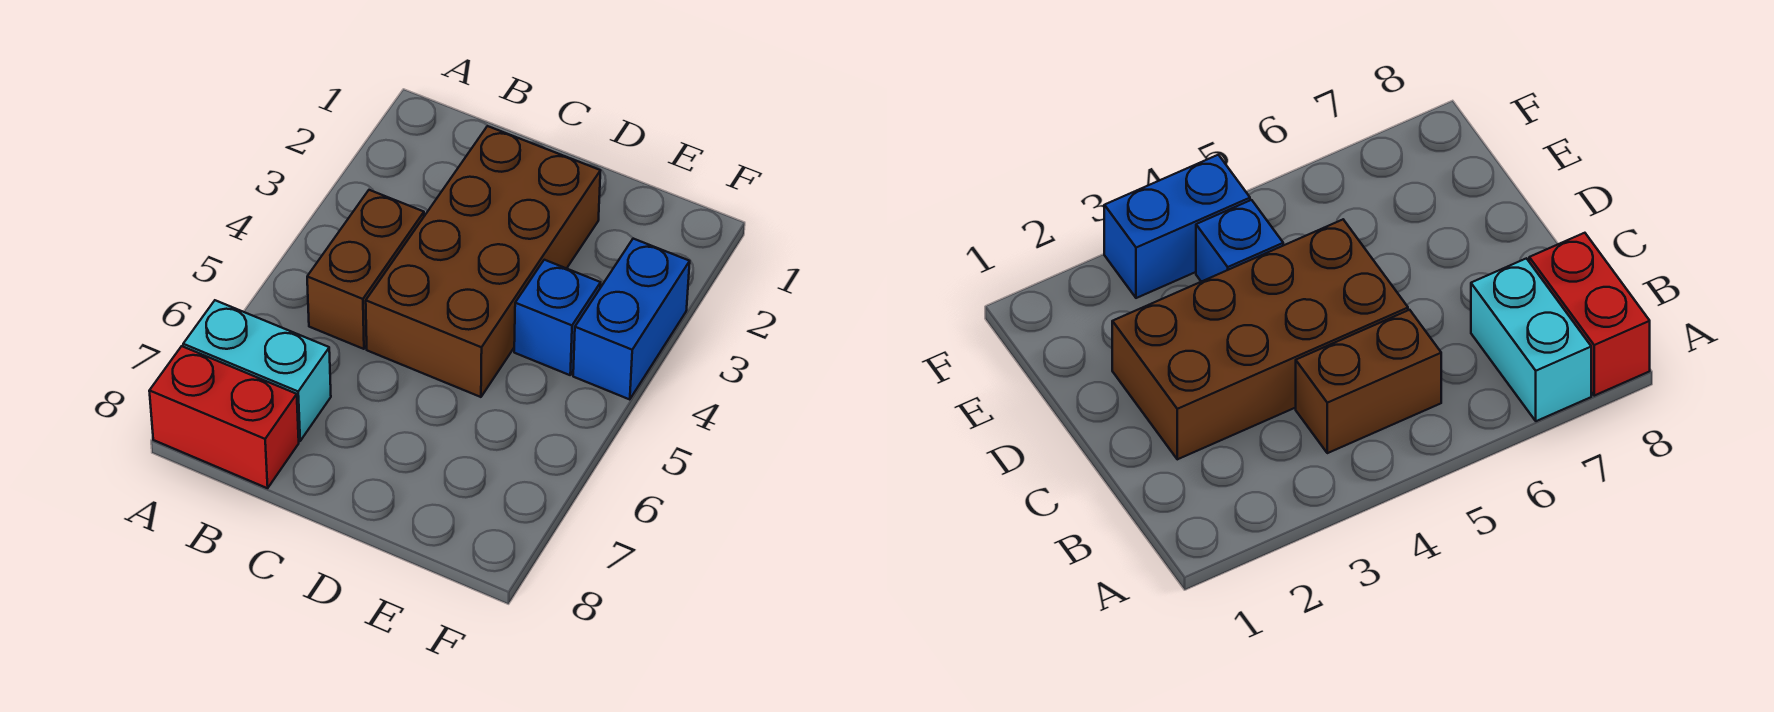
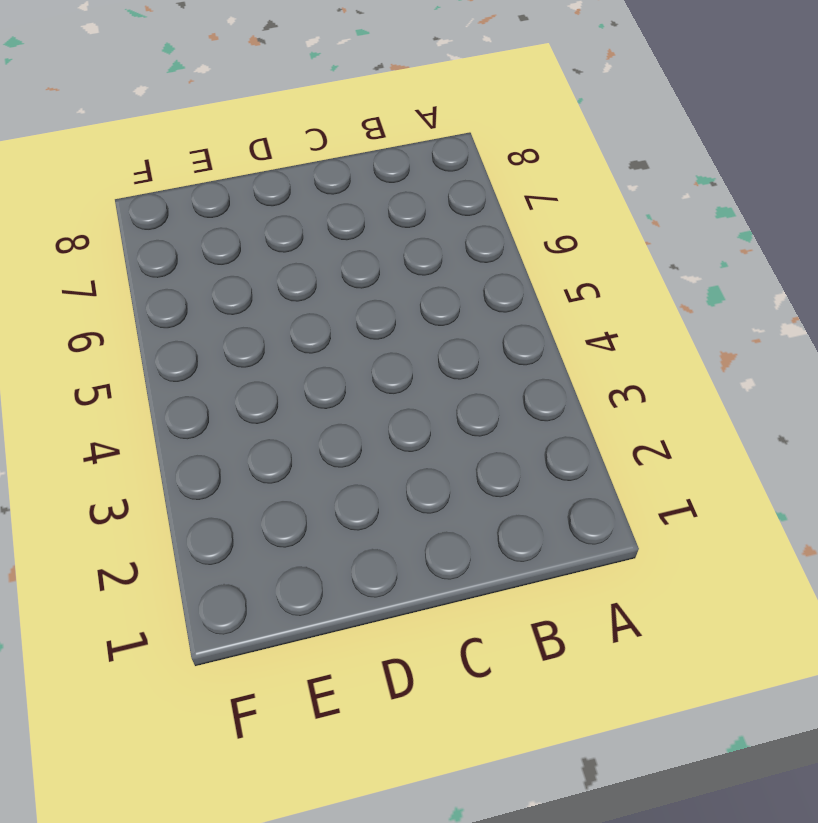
none -> cyan 1x2 brick [183,300,331,441]
none -> red 1x2 brick [149,346,299,488]

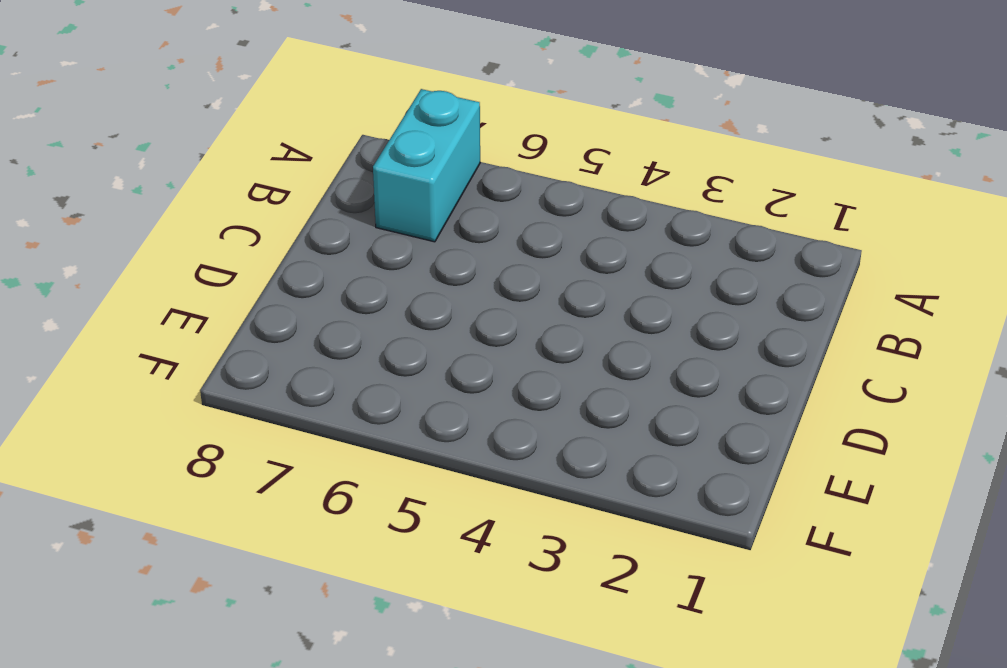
none -> red 1x2 brick [149,346,299,488]
none -> brown 1x2 brick [307,190,424,349]

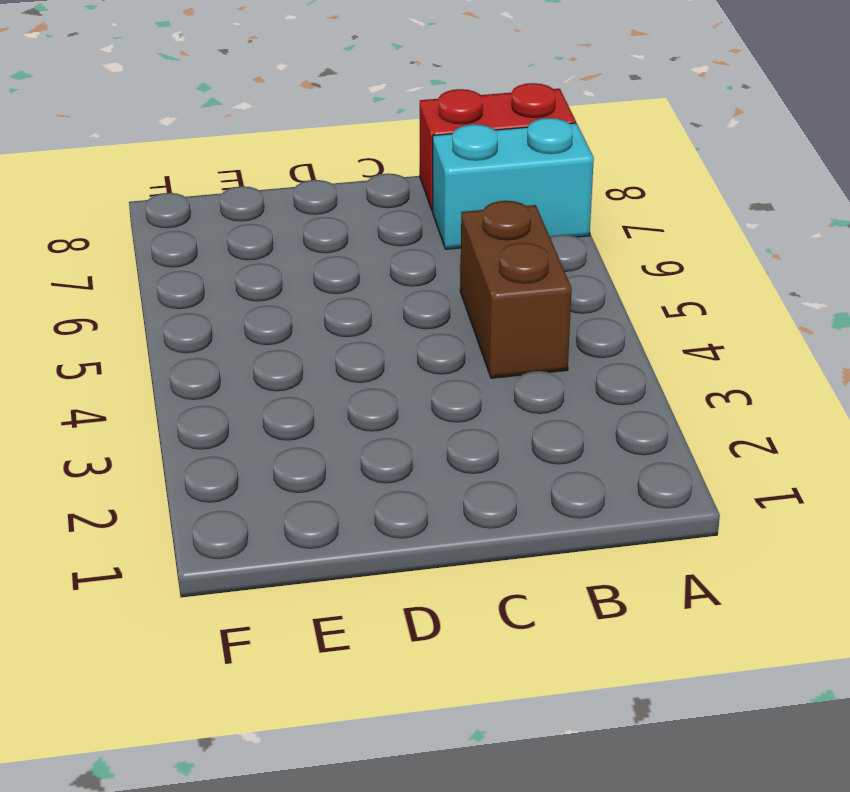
none -> brown 2x4 brick [366,126,600,397]
none -> blue 1x1 brick [514,260,601,375]

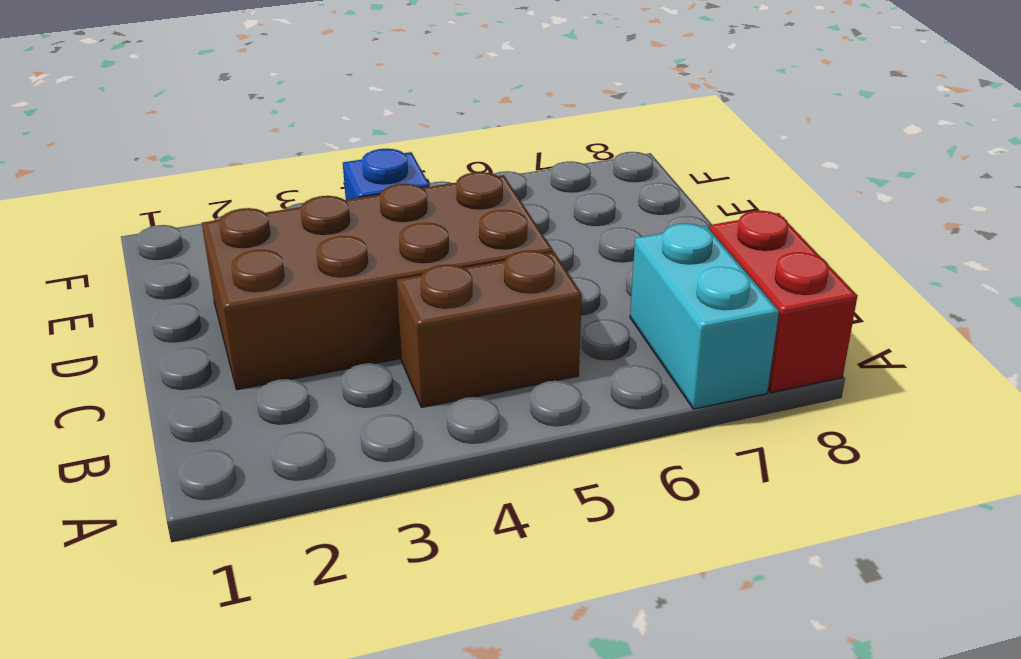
none -> blue 1x2 brick [573,239,690,400]

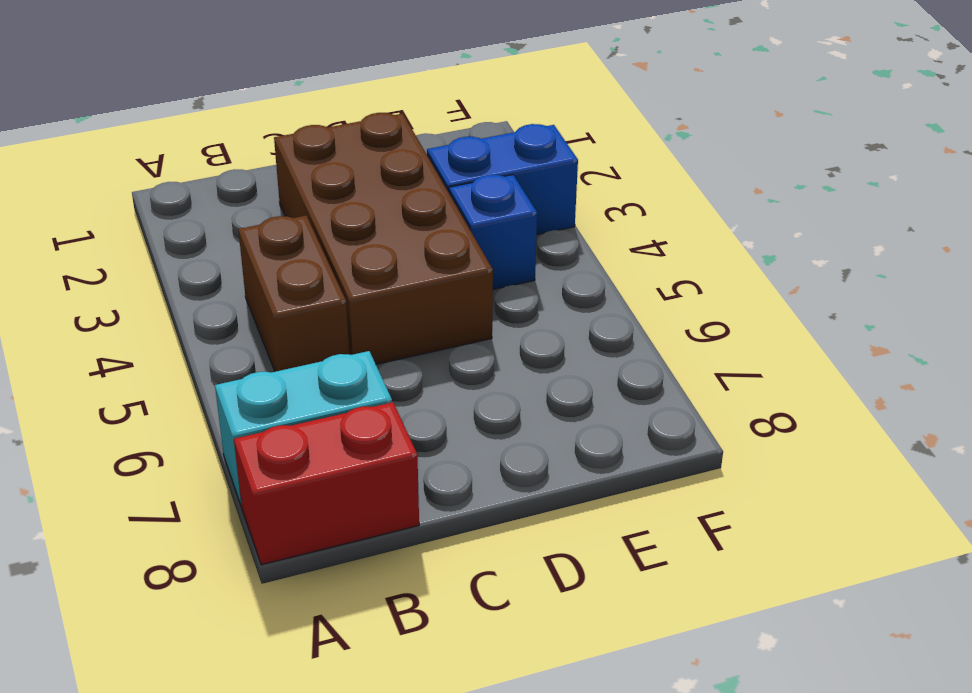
blue 1x2 brick [427,124,578,235] -> blue 1x2 brick turned to [573,239,690,400]

